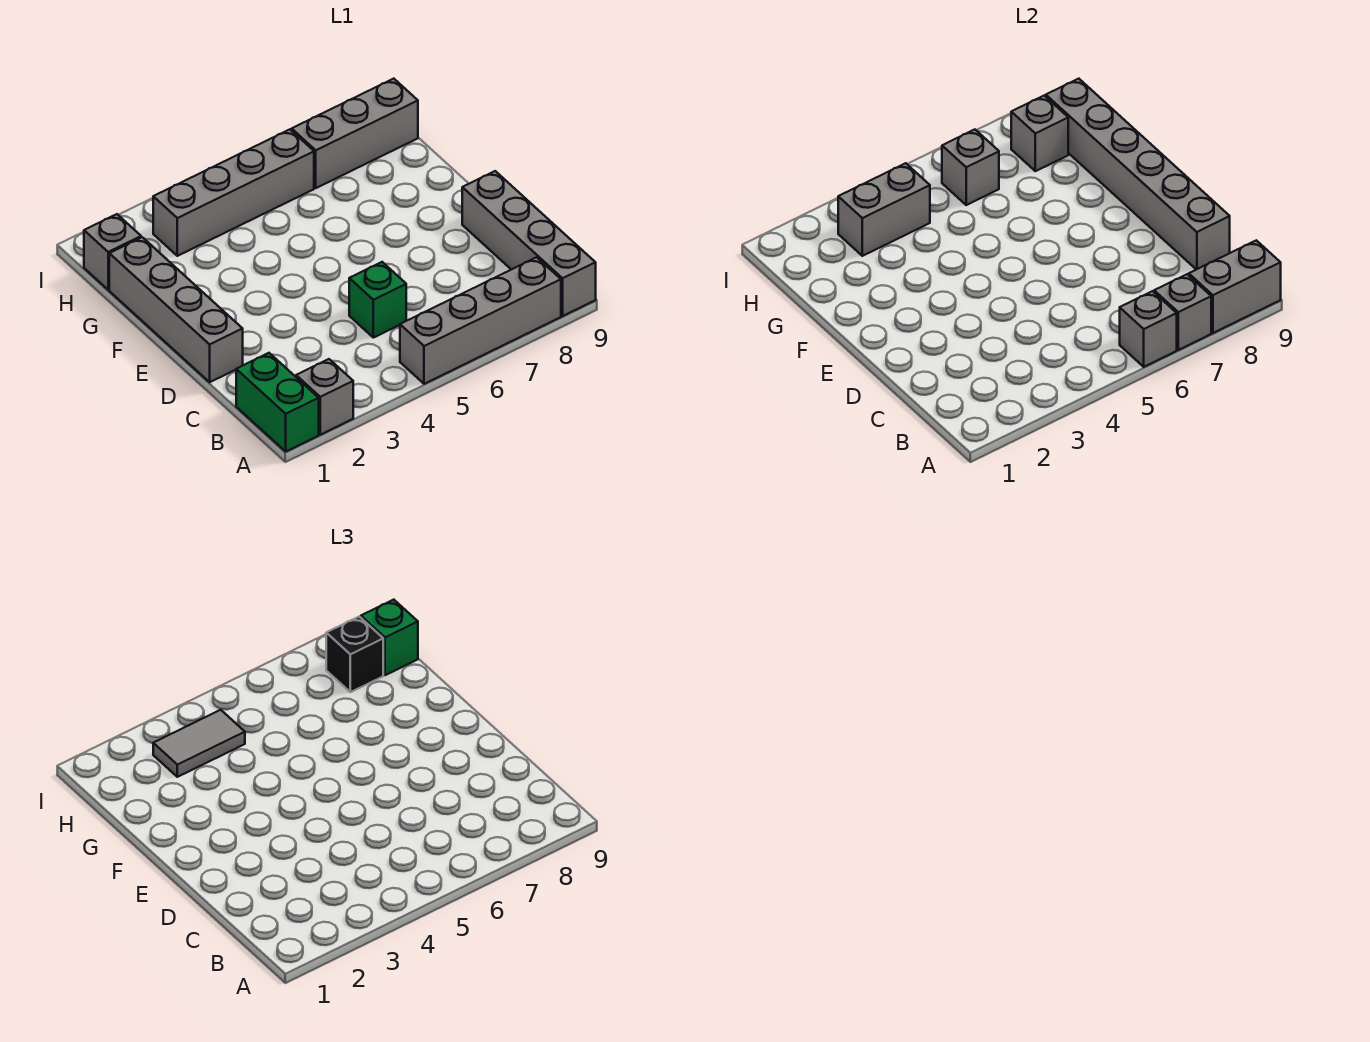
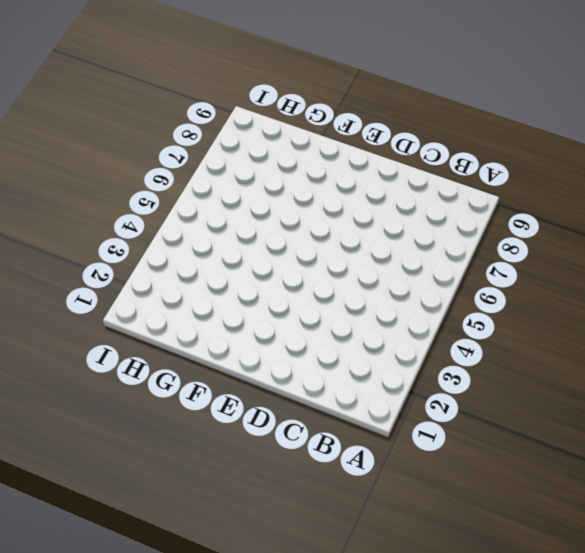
none -> green 1x2 brick [236,353,319,451]
none -> grey 1x1 brick [296,359,353,435]
none -> grey 1x4 brick [400,257,561,384]

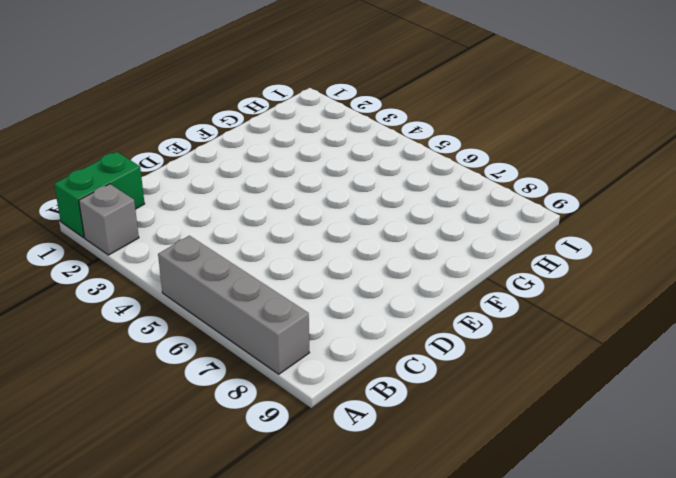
none -> grey 1x4 brick [462,171,596,316]
none -> green 1x1 brick [349,262,406,338]
none -> grey 1x4 brick [109,237,243,382]

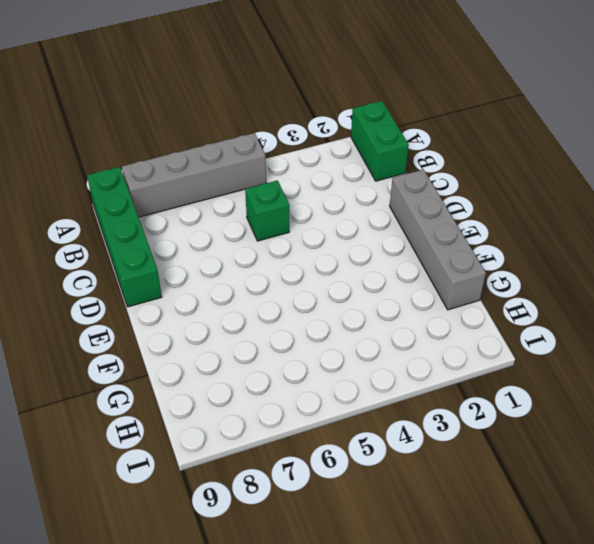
green 1x4 brick [87,167,162,307] -> grey 1x4 brick [462,171,596,316]
none -> grey 1x1 brick [296,359,353,435]
none -> grey 1x1 brick [84,214,141,290]
none -> grey 1x4 brick [153,130,314,256]

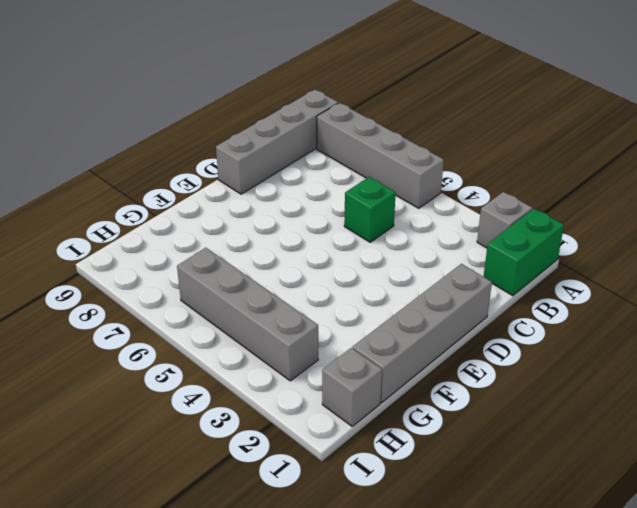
none -> grey 1x3 brick [291,79,418,188]
none -> grey 1x1 brick [1120,291,1177,367]
none -> grey 1x1 brick [1154,274,1211,350]

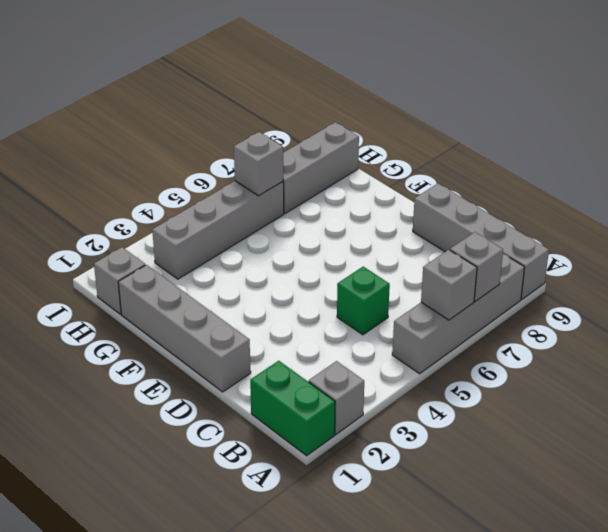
none -> grey 1x2 brick [1189,240,1281,333]
none -> grey 1x6 brick [1046,79,1230,270]
none -> grey 1x2 brick [838,163,930,256]

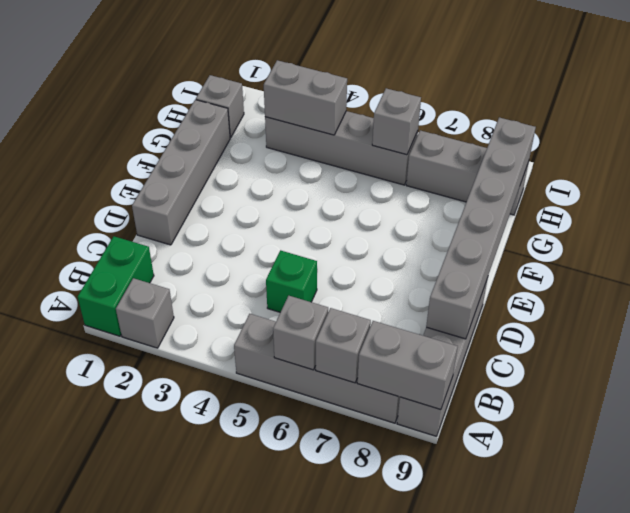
none -> grey 1x1 brick [1011,96,1068,171]
none -> grey 1x2 tile [153,710,245,777]
none -> black 1x1 brick [326,617,383,692]

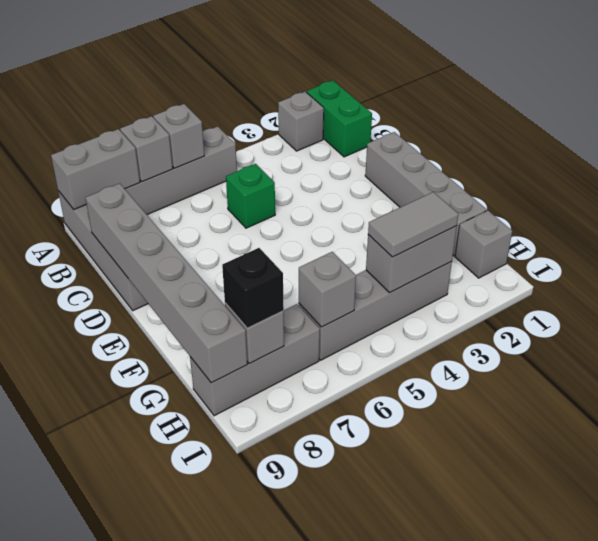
none -> green 1x1 brick [361,600,418,675]

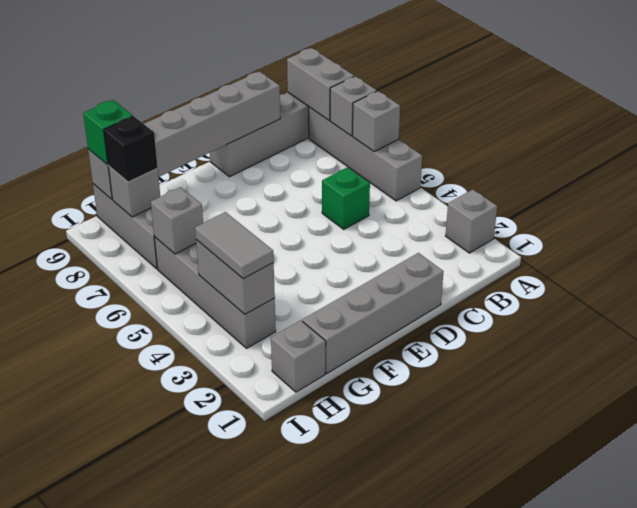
none -> green 1x2 brick [236,353,319,451]

